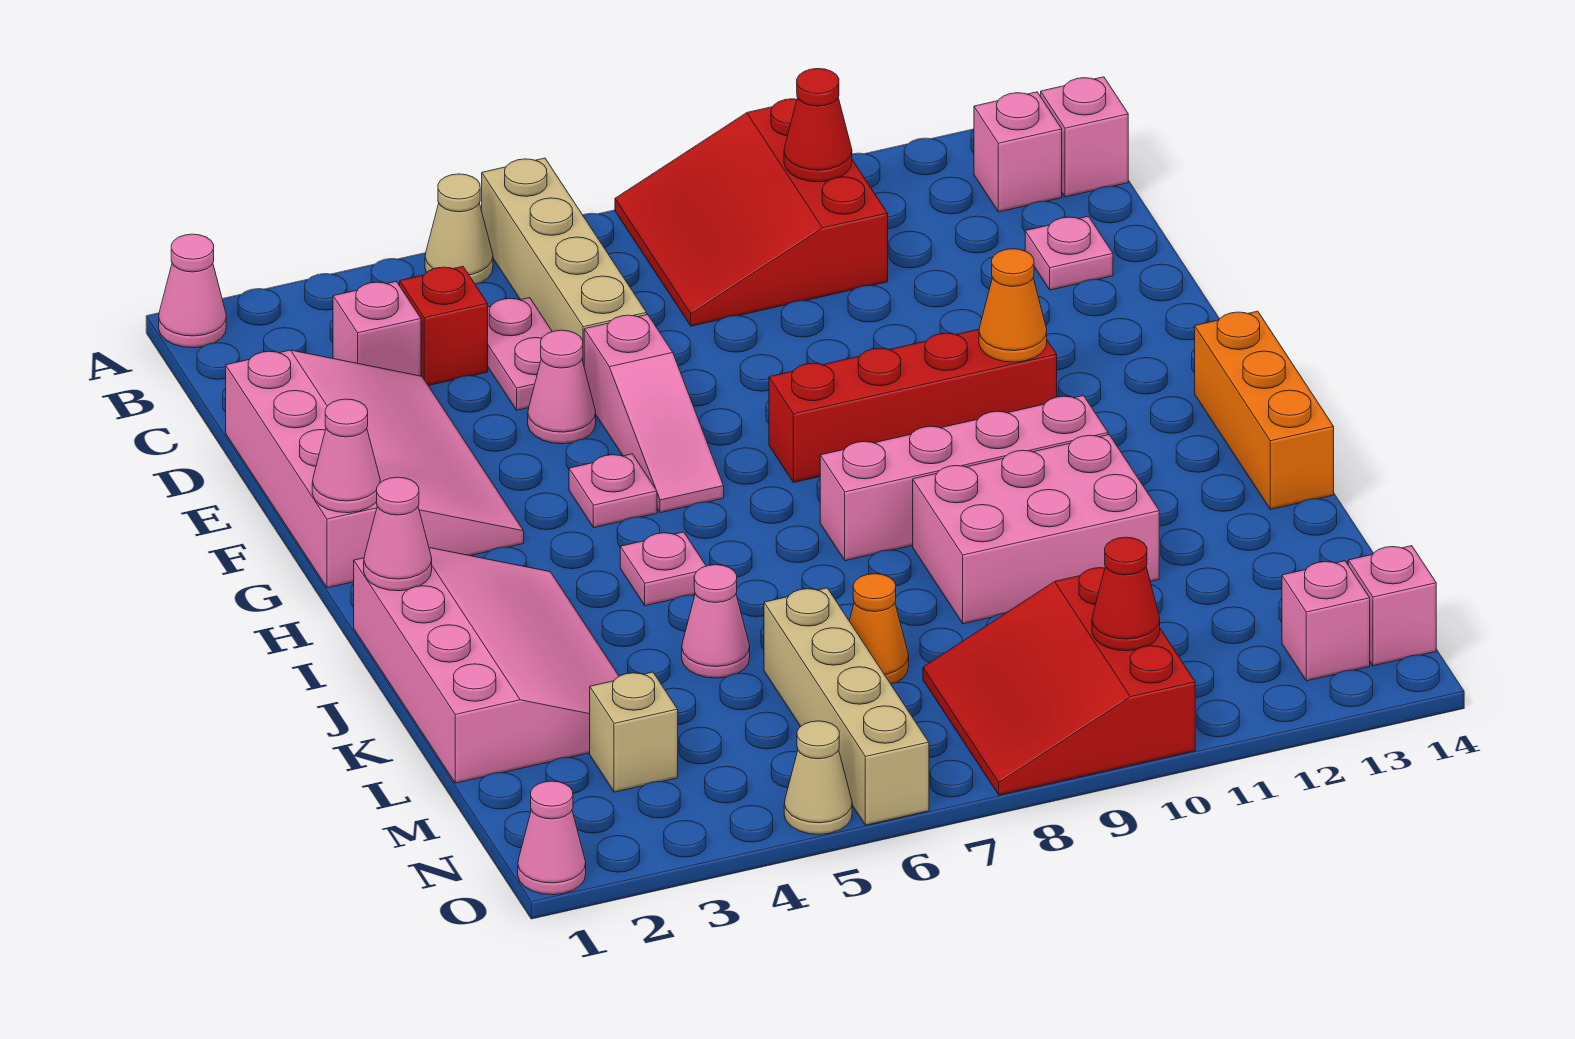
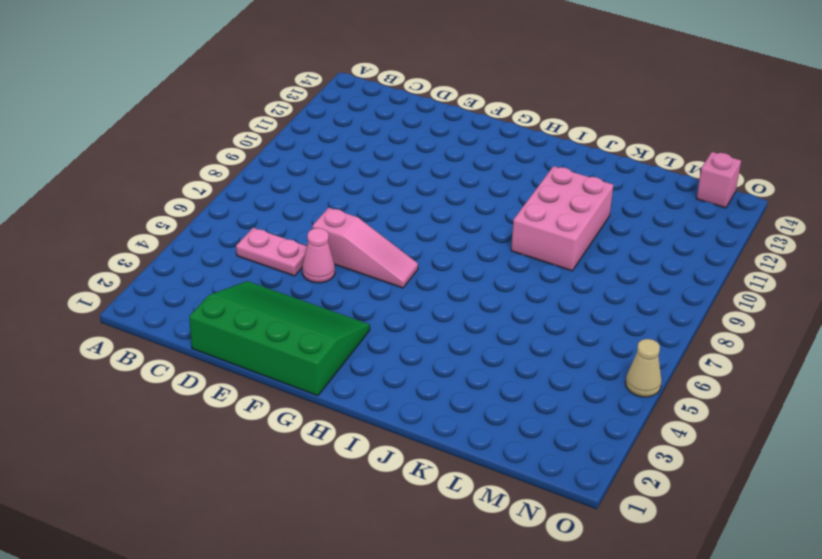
green 3x4 slope [189,281,370,396] -> pink 3x4 slope [226,350,524,588]
none -> pink 1x1 cone [159,234,226,348]
none -> tan 1x1 cone [425,174,493,284]
none -> tan 1x4 brick [482,158,647,364]
none -> red 3x3 slope [615,99,888,326]

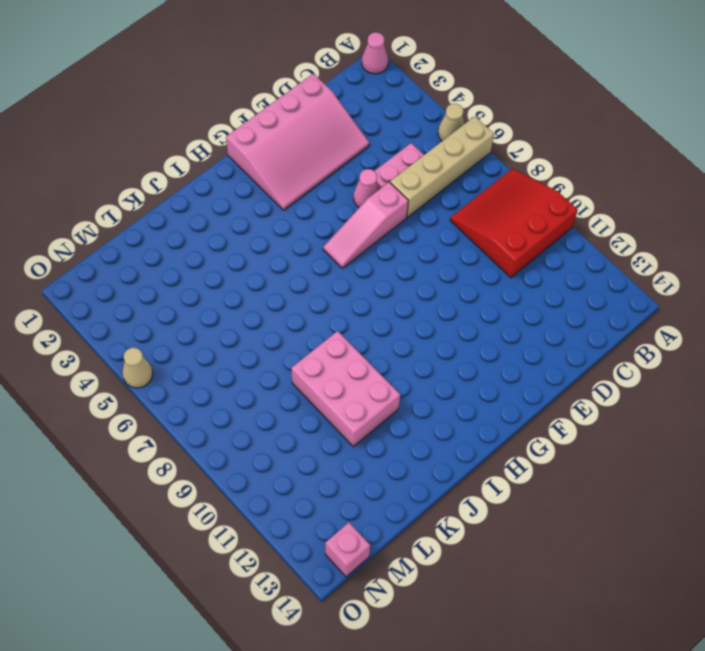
none -> pink 1x1 brick [974,92,1062,212]
none -> pink 1x1 brick [1041,77,1128,197]
none -> pink 1x1 brick [333,281,421,376]
none -> red 1x1 brick [400,266,488,386]

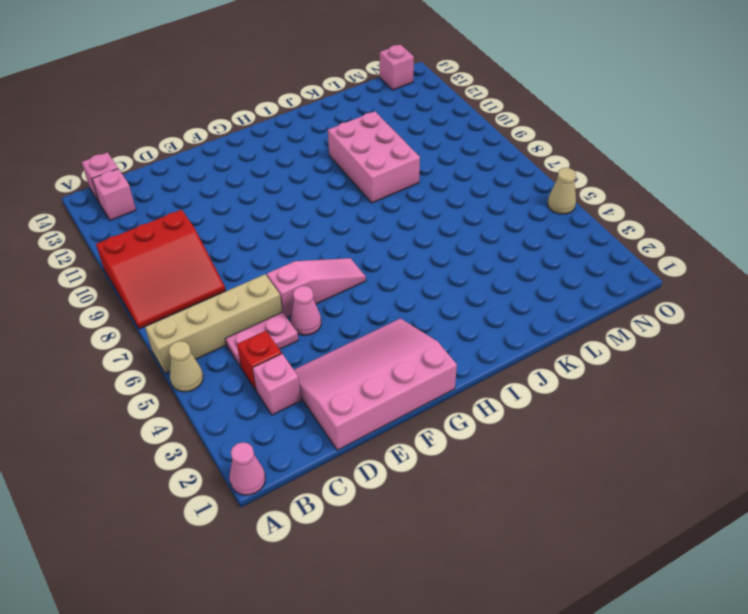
none -> pink 1x1 plate [1025,216,1113,290]
none -> pink 1x1 plate [569,454,657,528]
none -> red 1x4 brick [769,329,1057,483]
none -> orange 1x3 brick [1195,311,1334,509]

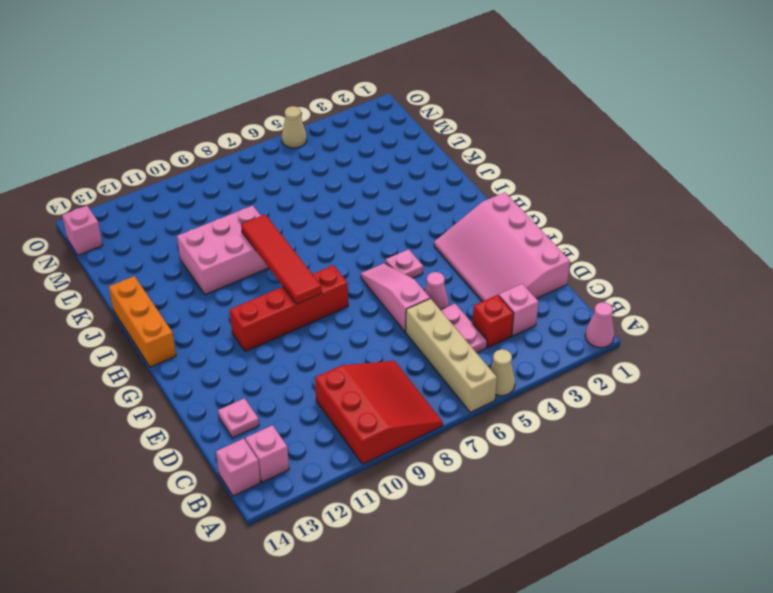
red 1x4 tile [241,214,322,304] -> none
none -> pink 3x4 slope [354,548,619,783]
none -> pink 1x1 plate [620,532,706,606]
none -> pink 1x4 brick [820,396,1108,561]
none -> pink 1x1 cone [682,565,750,678]

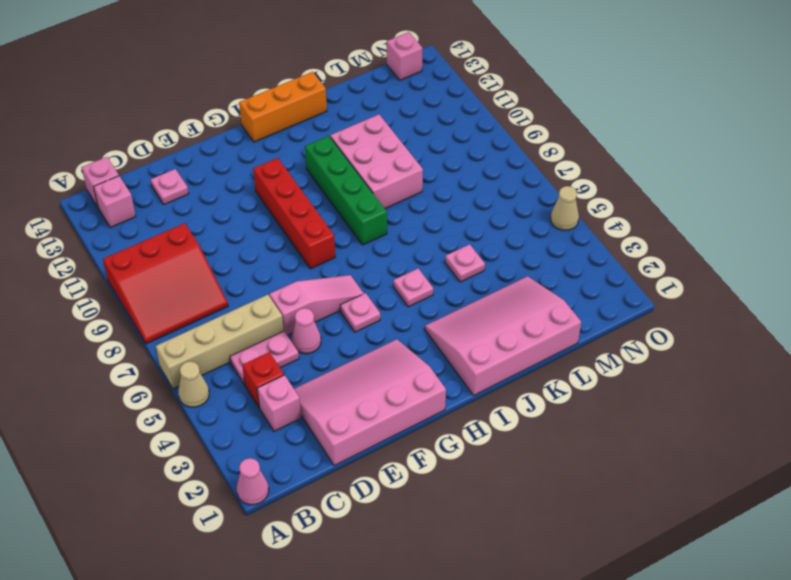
green 1x4 brick [305,136,387,245] -> pink 1x4 brick [820,396,1108,561]
pink 1x1 plate [445,244,485,282] -> pink 1x1 cone [682,565,750,678]
none -> tan 1x4 brick [764,588,929,825]
none -> orange 1x1 cone [850,574,909,684]
none -> tan 1x1 brick [590,672,678,792]
none -> red 3x3 slope [923,568,1195,795]

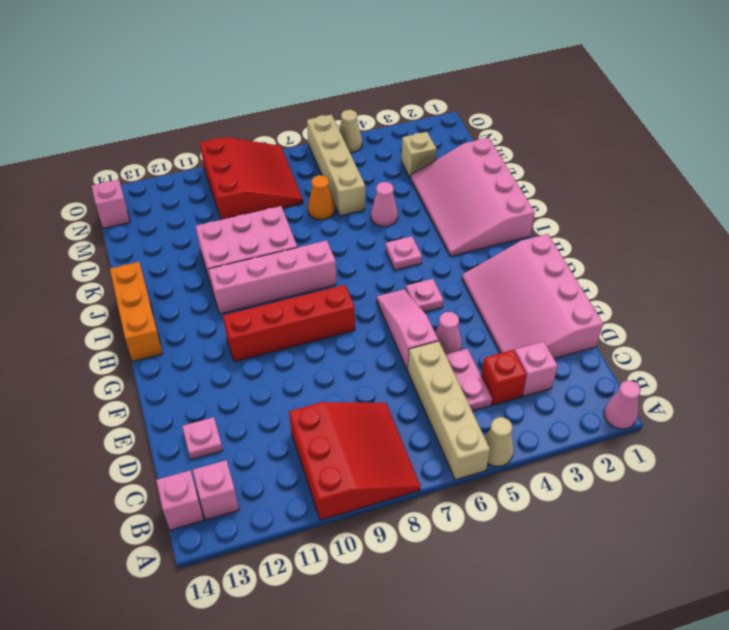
none -> pink 1x1 brick [1282,561,1370,681]
none -> pink 1x1 cone [518,781,586,895]
none -> red 1x1 cone [784,69,852,182]
none -> pink 1x1 cone [312,399,380,513]

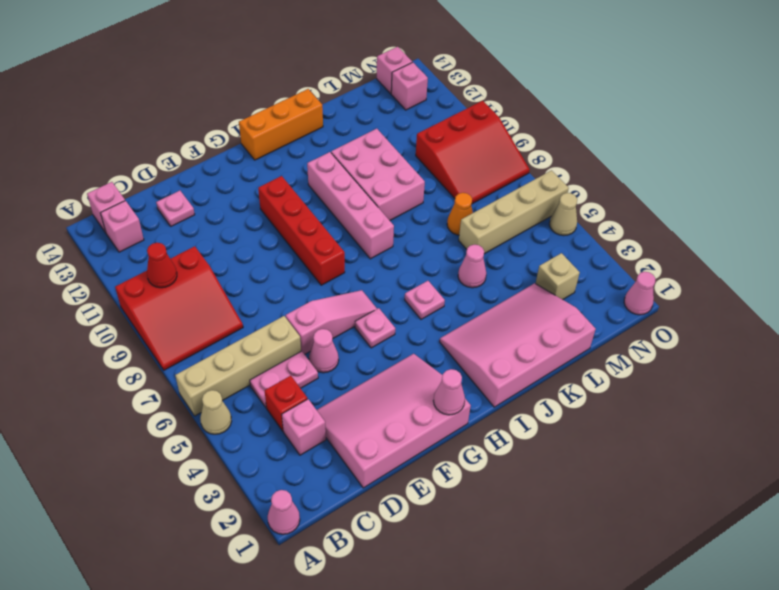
none -> orange 1x1 cone [979,249,1047,362]
none -> pink 1x1 cone [364,477,432,591]
none -> red 1x1 cone [1092,537,1160,651]

